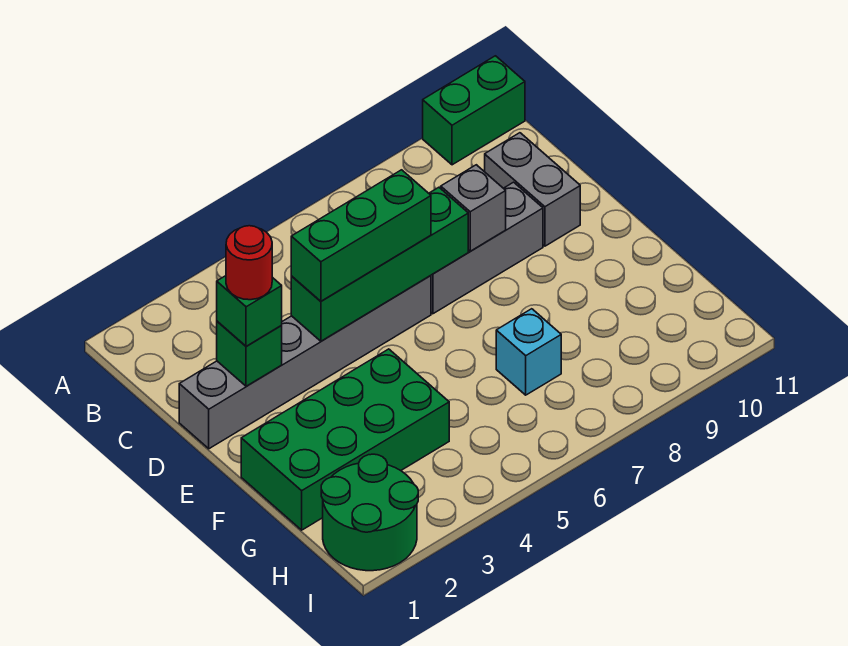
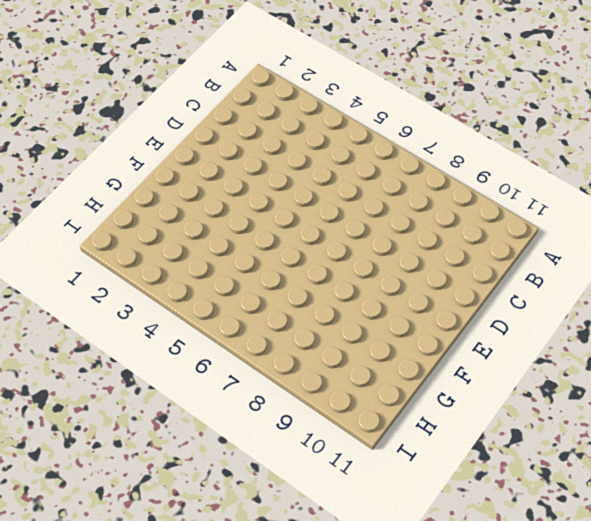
none -> green 1x2 brick [423,56,525,165]
none -> grey 1x2 brick [485,133,580,246]
none -> grey 1x6 brick [179,275,431,449]

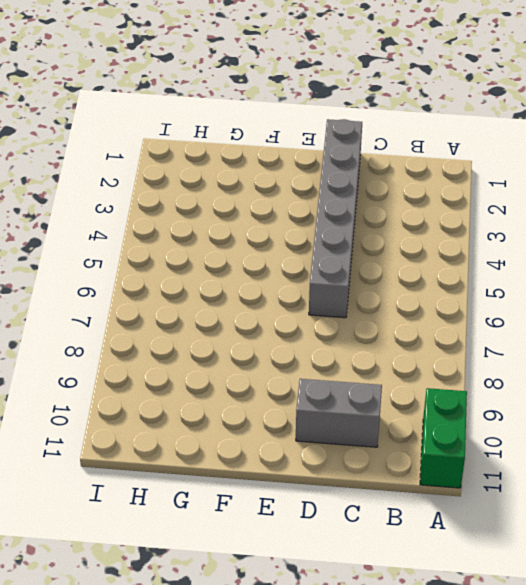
none -> grey 1x3 brick [431,182,543,314]
none -> green 2x4 brick [241,349,449,530]
none -> cyan 1x1 brick [496,309,561,395]

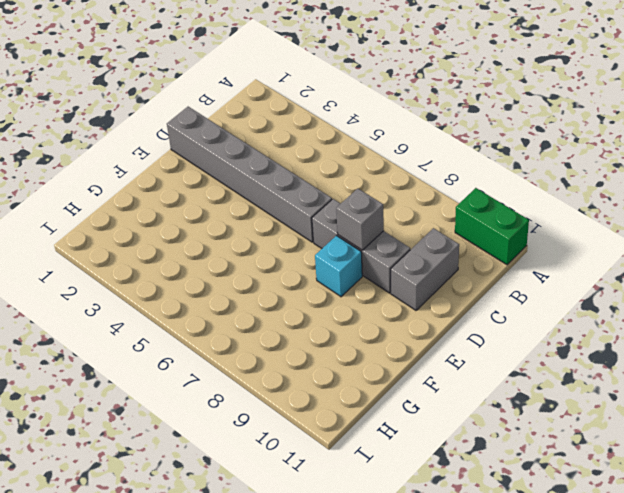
cyan 1x1 brick [315,236,362,297] -> cyan 1x1 brick moved to [496,309,561,395]
none -> green 2x4 brick [241,349,449,530]
none -> green 2x2 round brick [321,454,418,571]
none -> green 1x1 brick [217,321,282,386]

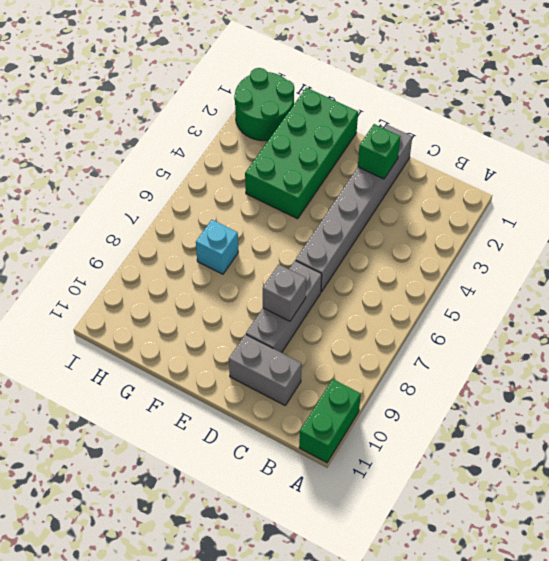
none -> green 1x4 brick [291,187,468,341]
none -> green 1x1 brick [217,276,282,346]
none -> green 1x3 brick [291,170,431,301]

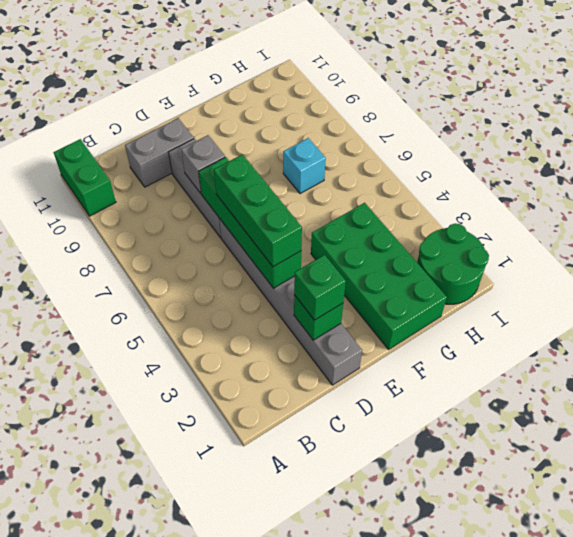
none -> red 1x1 round brick [226,226,272,300]

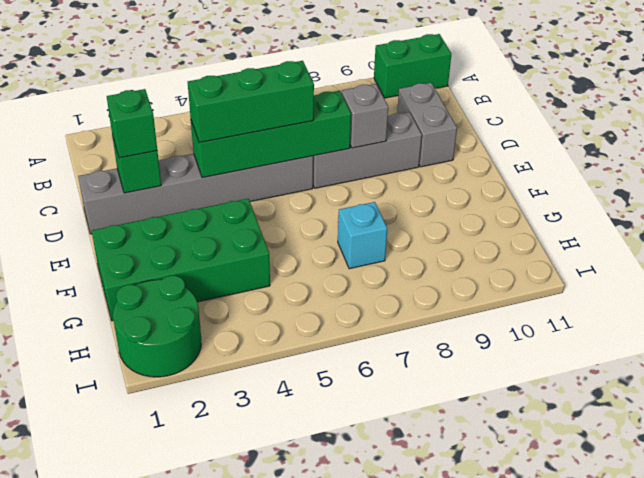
none -> red 1x1 round brick [226,226,272,300]

